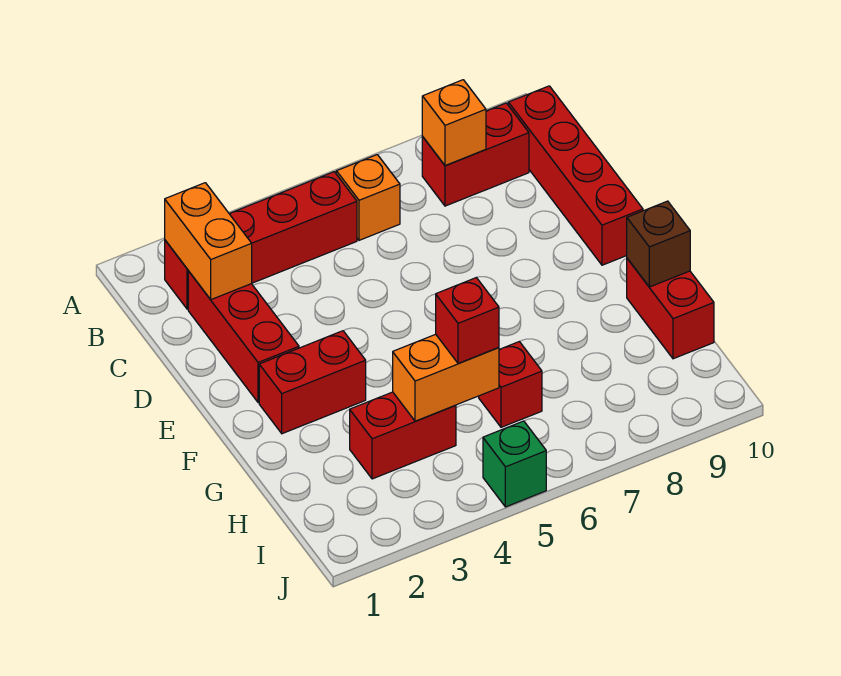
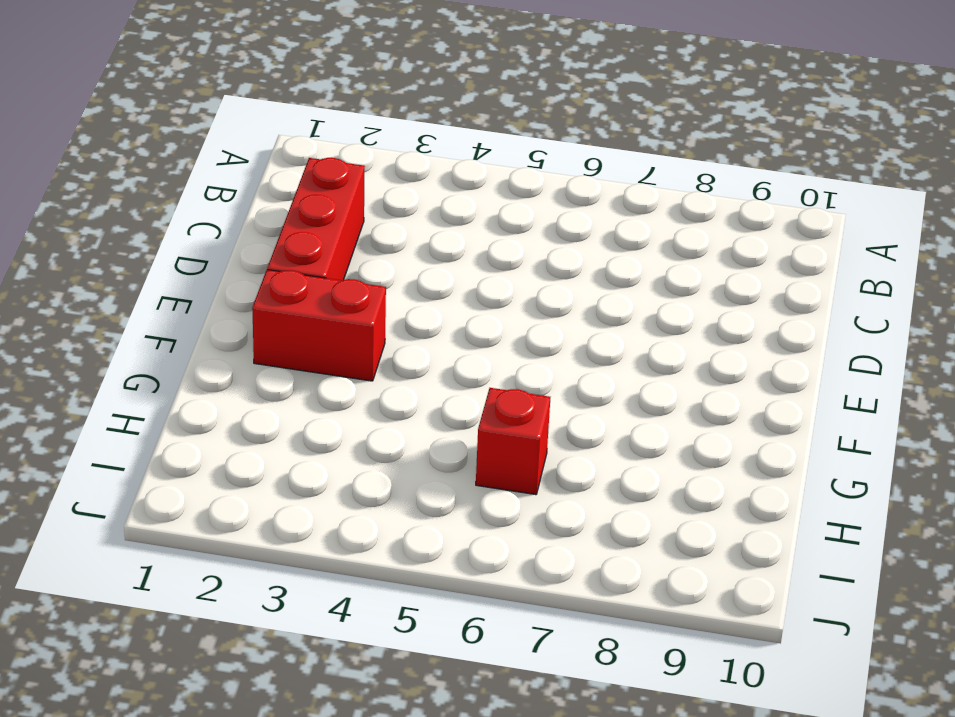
none -> red 1x4 brick [165,172,357,309]
none -> orange 1x1 brick [336,155,400,240]
none -> red 1x2 brick [422,103,529,206]

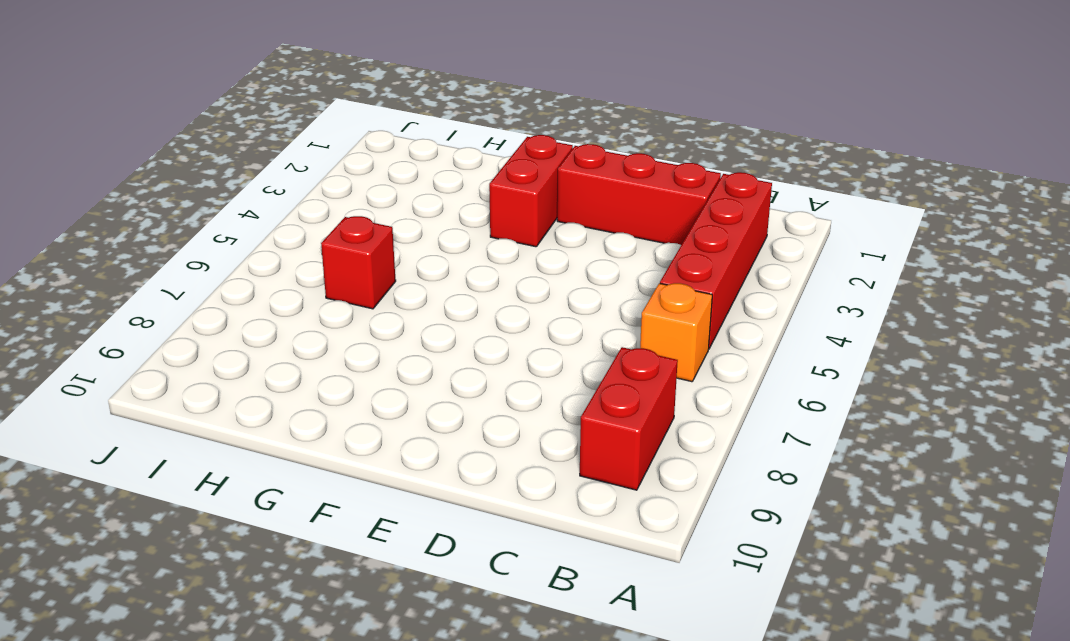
none -> red 1x4 brick [508,86,643,265]
none -> red 1x2 brick [627,259,714,359]
none -> red 1x2 brick [350,392,456,479]

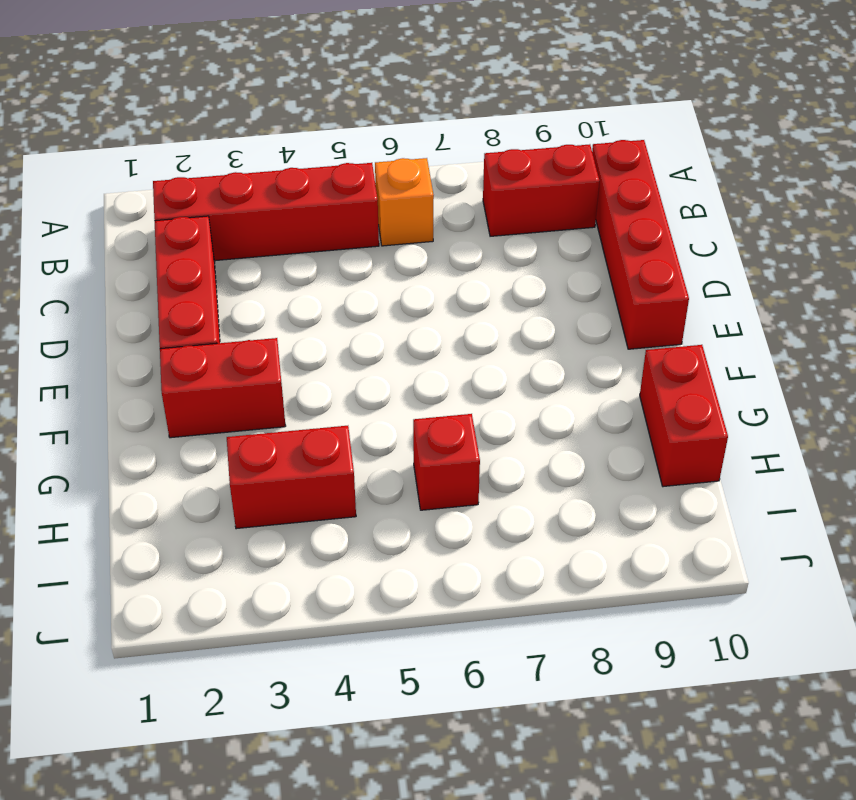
none -> green 1x1 brick [483,421,546,507]
none -> orange 1x2 brick [165,183,252,300]
none -> orange 1x1 brick [422,80,486,166]

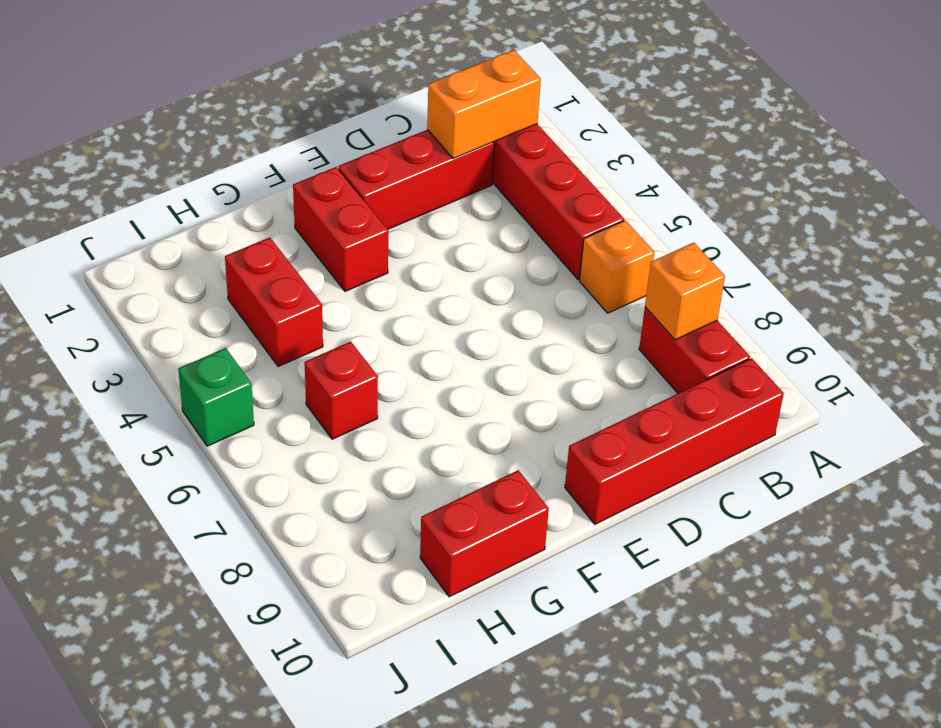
none -> brown 1x1 brick [627,201,690,287]
none -> orange 1x2 brick [393,334,499,421]
none -> red 1x1 brick [436,278,499,363]

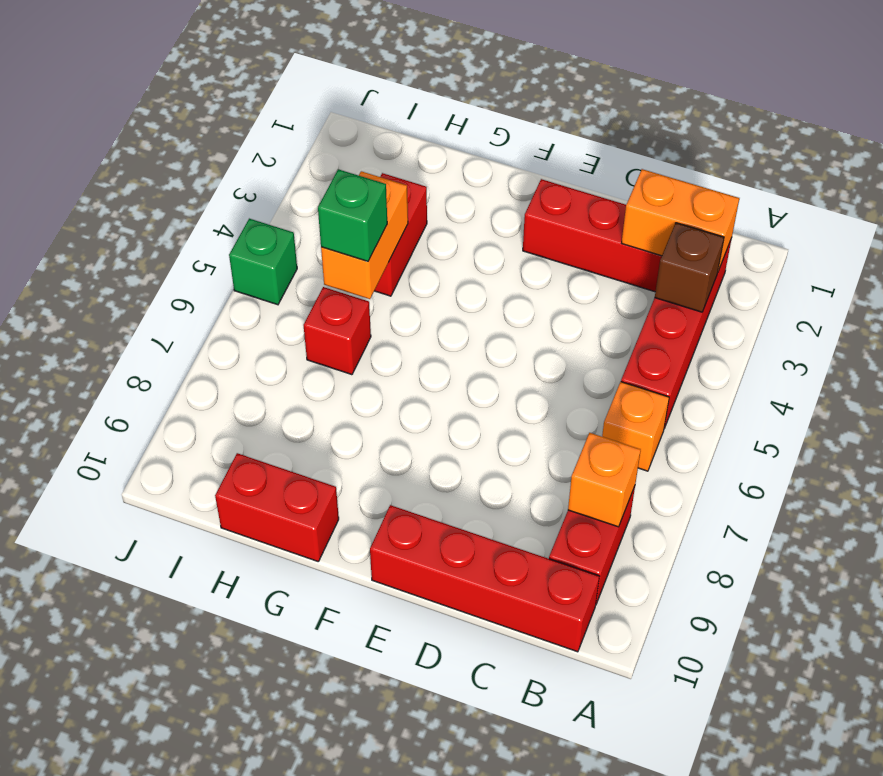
brown 1x1 brick [655,223,724,312] -> brown 1x1 brick moved to [627,201,690,287]
green 1x1 brick [318,169,387,261] -> red 1x1 brick [436,278,499,363]
none -> red 1x2 brick [259,331,366,434]

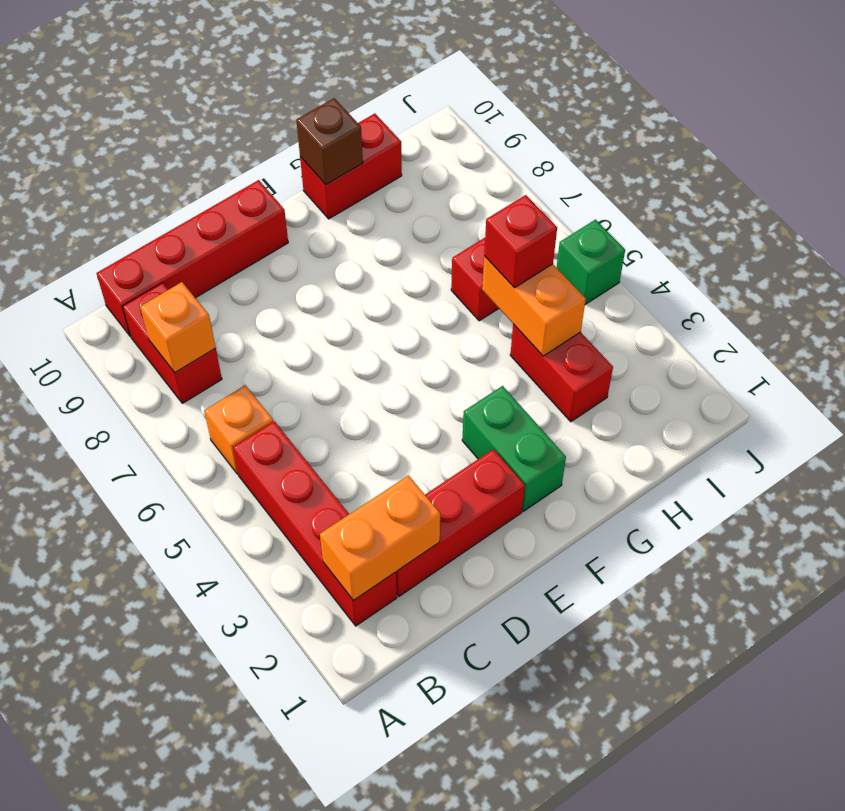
green 1x2 brick [462,386,566,511] -> red 1x2 brick [259,331,366,434]

